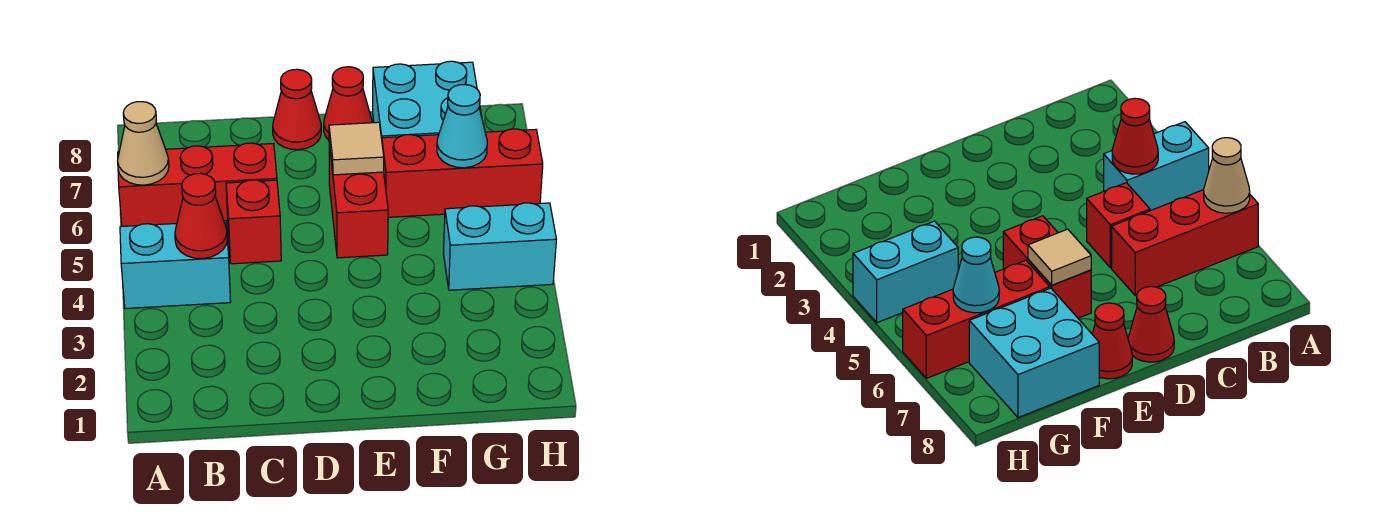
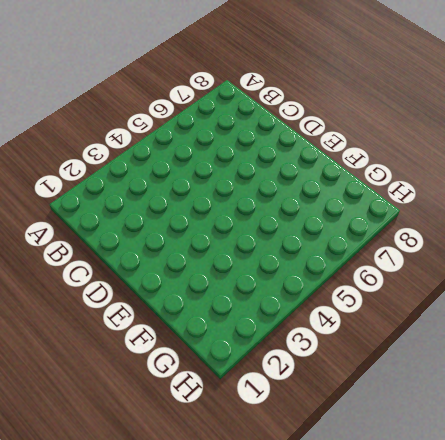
none -> cyan 1x2 brick [120,221,231,309]
none -> red 1x3 brick [118,143,277,226]
none -> red 1x1 brick [226,180,281,264]

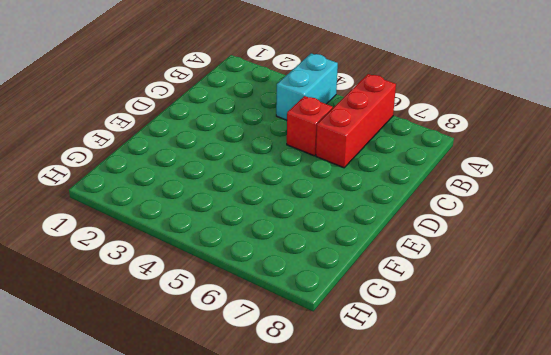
none -> red 1x1 cone [273,69,321,150]
none -> red 1x2 brick [329,144,388,258]
none -> red 1x1 cone [324,67,372,140]

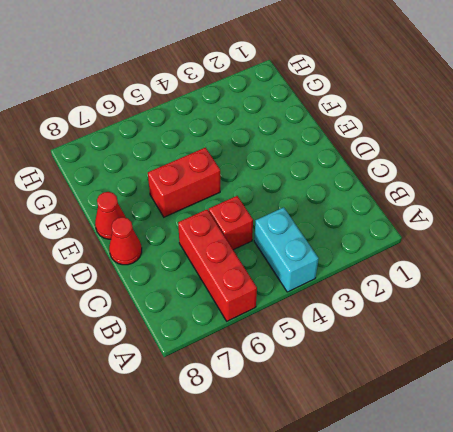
none -> red 1x3 brick [382,129,543,217]
none -> cyan 2x2 brick [373,61,481,138]
none -> cyan 1x2 brick [443,203,556,290]

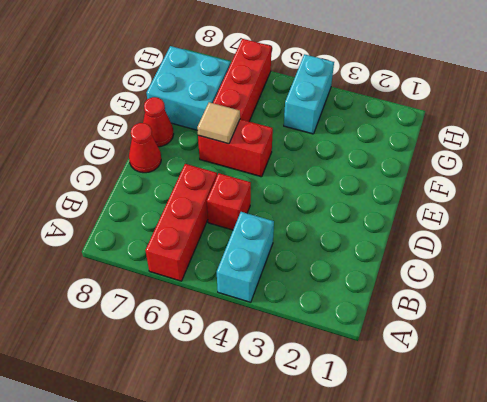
none -> tan 1x1 cone [117,102,169,185]
none -> red 1x1 cone [175,173,227,259]
none -> cyan 1x1 cone [437,85,487,168]

